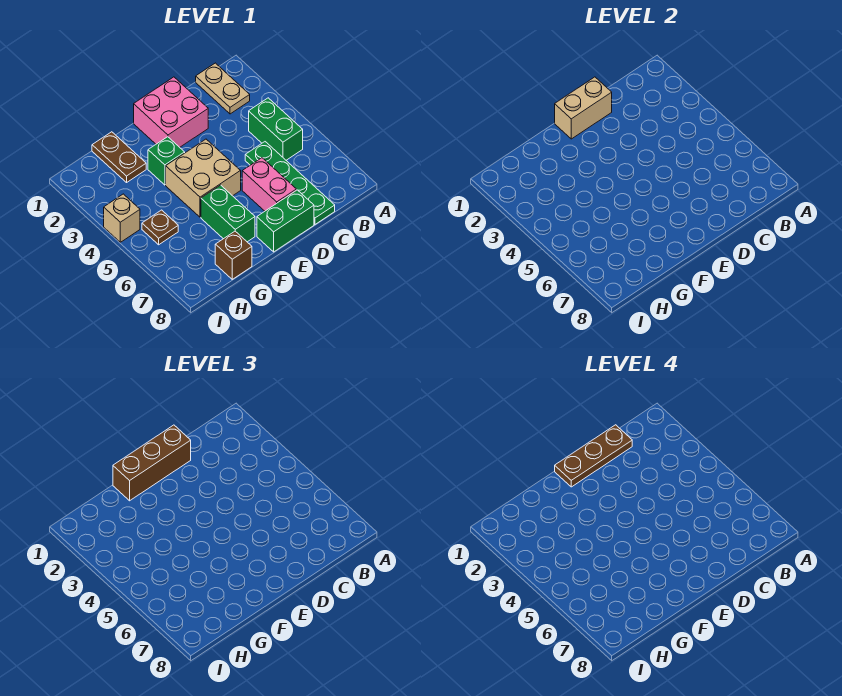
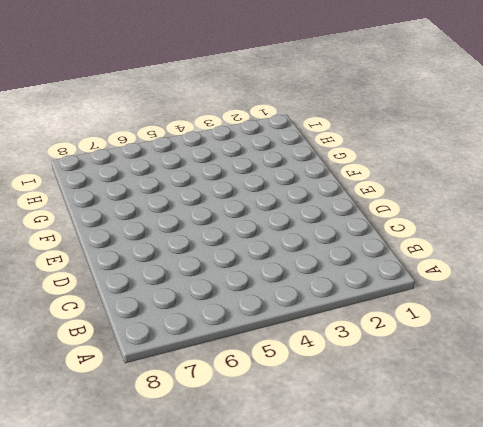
none -> tan 1x2 plate [196,63,250,114]
none -> green 1x2 brick [249,98,303,160]
none -> green 1x4 plate [245,142,335,224]

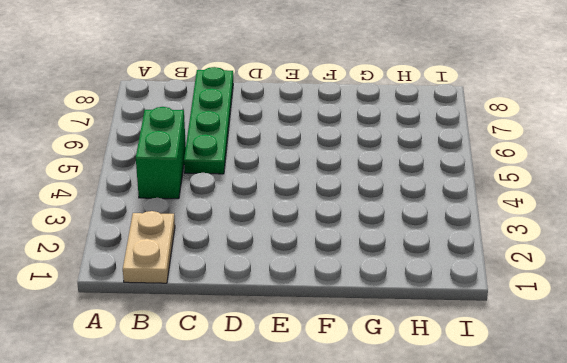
none -> pink 2x2 brick [134,77,208,147]
none -> pink 1x2 brick [242,158,296,211]
none -> green 1x2 brick [257,190,314,252]

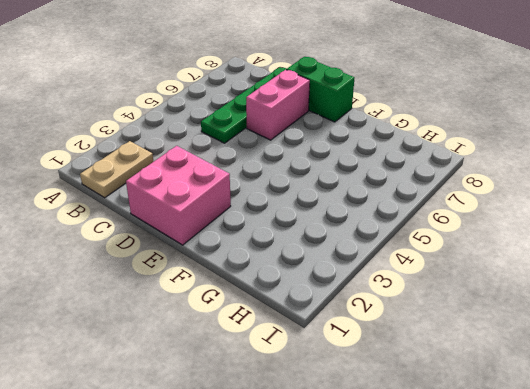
none -> green 1x2 brick [249,98,303,160]
none -> tan 2x2 brick [166,139,241,217]
none -> green 1x1 brick [148,137,185,185]

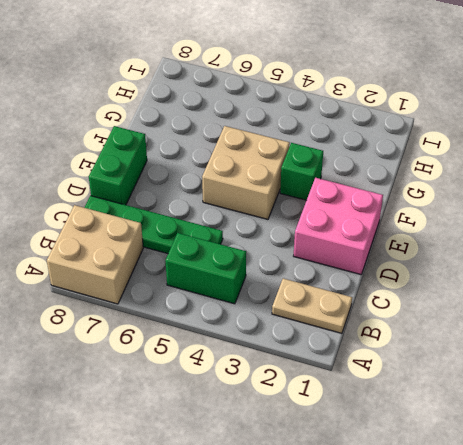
tan 2x2 brick [47,205,143,304] -> none
none -> pink 1x2 brick [242,158,296,211]
none -> green 1x2 brick [201,185,255,242]
none -> brown 1x2 plate [92,132,146,182]

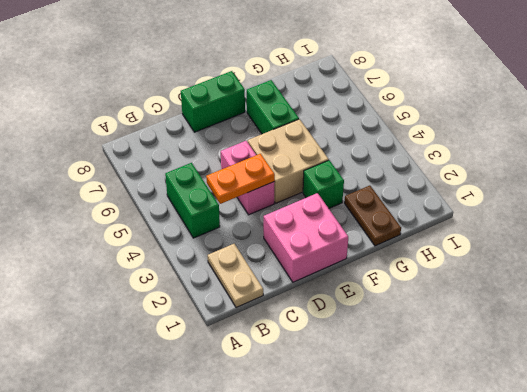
orange 1x2 plate [206,154,275,204] -> none
pink 1x2 brick [221,141,274,215] -> pink 1x2 brick moved to [242,158,296,211]
none -> green 1x4 plate [245,142,335,224]
none -> brown 1x1 brick [215,231,252,279]
none -> brown 1x1 plate [142,210,178,245]

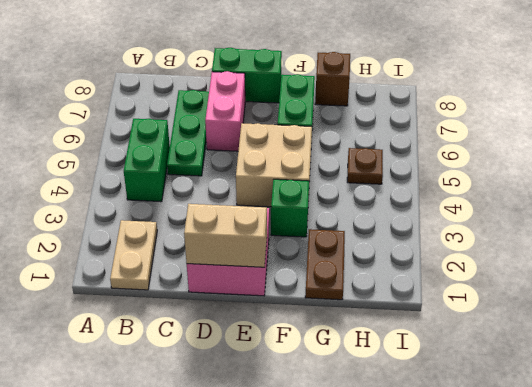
green 1x3 plate [167,90,209,176] -> green 1x4 plate [245,142,335,224]
none -> tan 1x1 brick [104,194,140,242]
none -> brown 1x3 brick [113,425,191,501]
none -> brown 1x3 plate [555,425,632,487]

